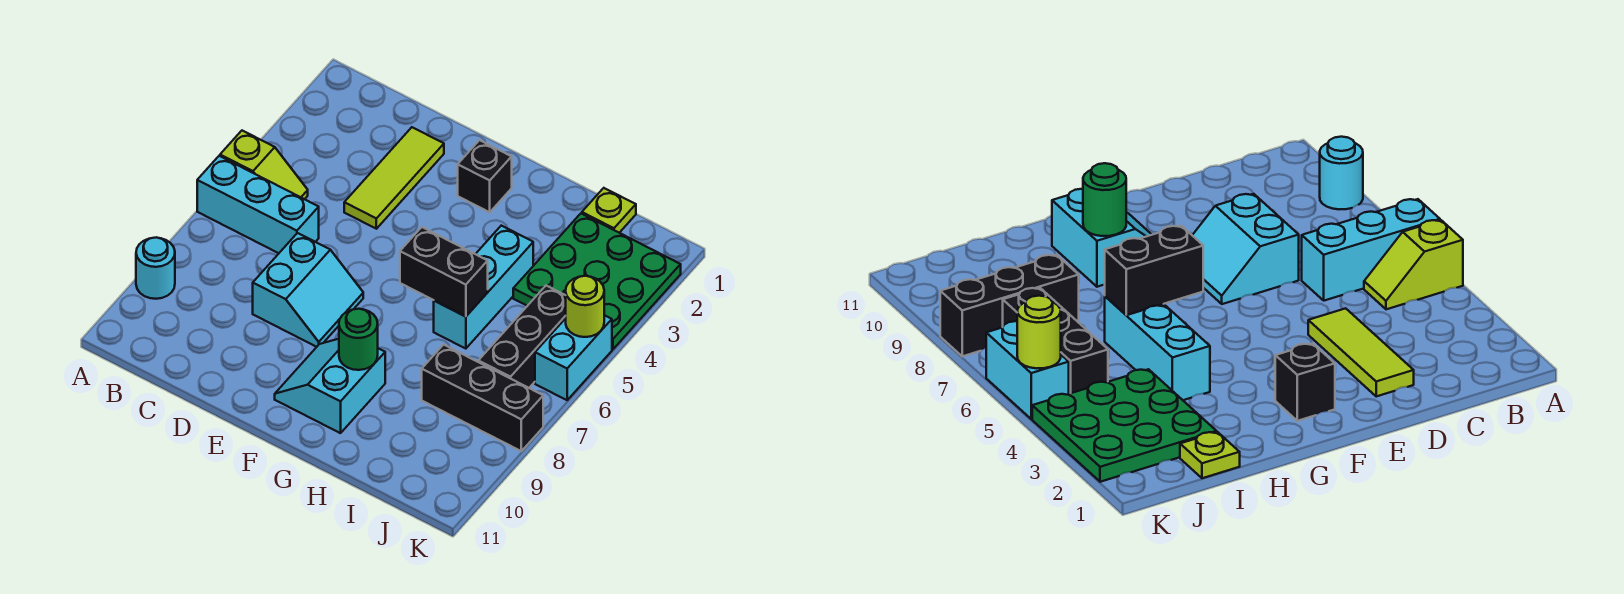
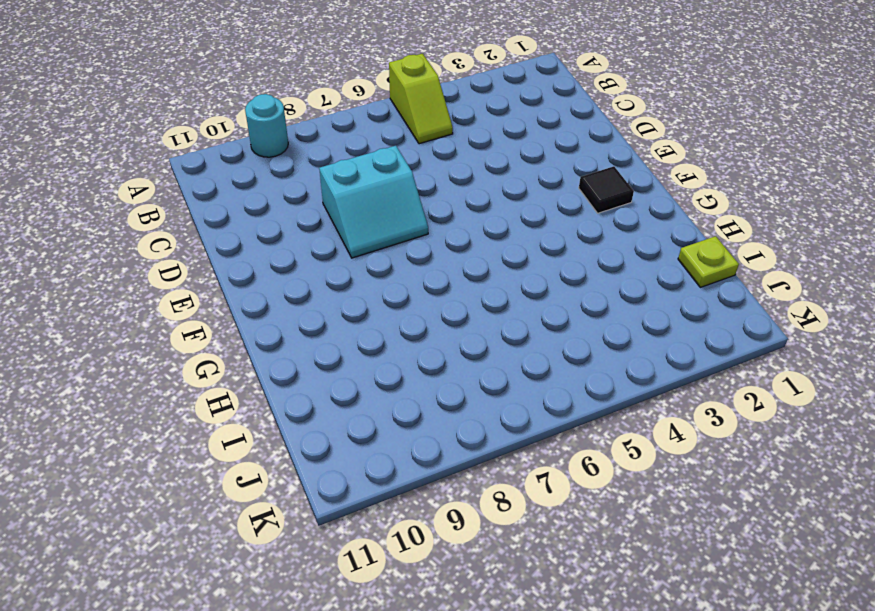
black 1x1 tile [579,166,634,213] -> black 1x1 brick [458,140,512,212]
none -> cyan 1x3 brick [197,156,319,253]
none -> lime 1x3 tile [344,127,444,229]
none -> cyan 2x2 slope [275,339,385,433]

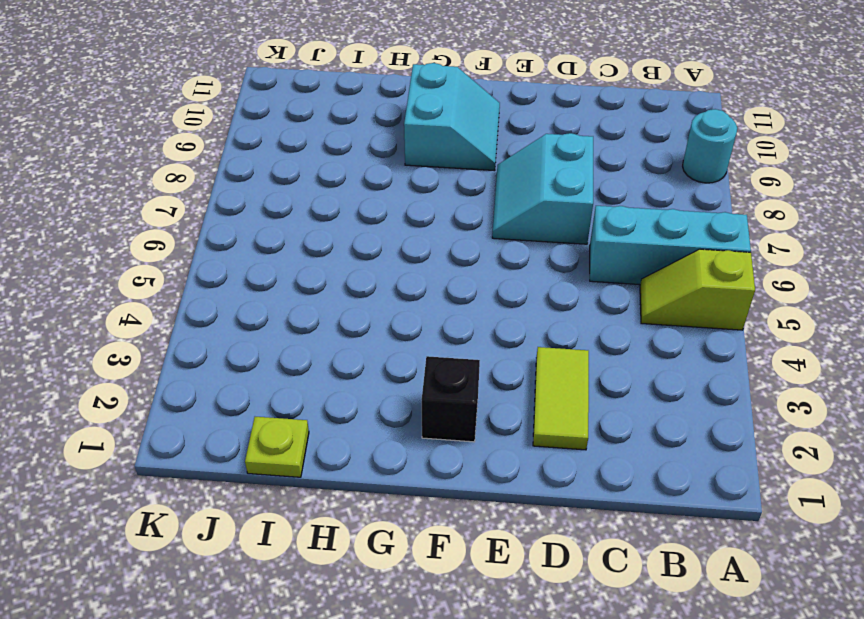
lime 1x2 tile [533,347,589,450] -> lime 1x3 tile [344,127,444,229]
none -> cyan 1x3 brick [434,226,533,349]
none -> green 3x3 plate [513,214,681,349]
none -> black 1x3 brick [422,345,543,451]

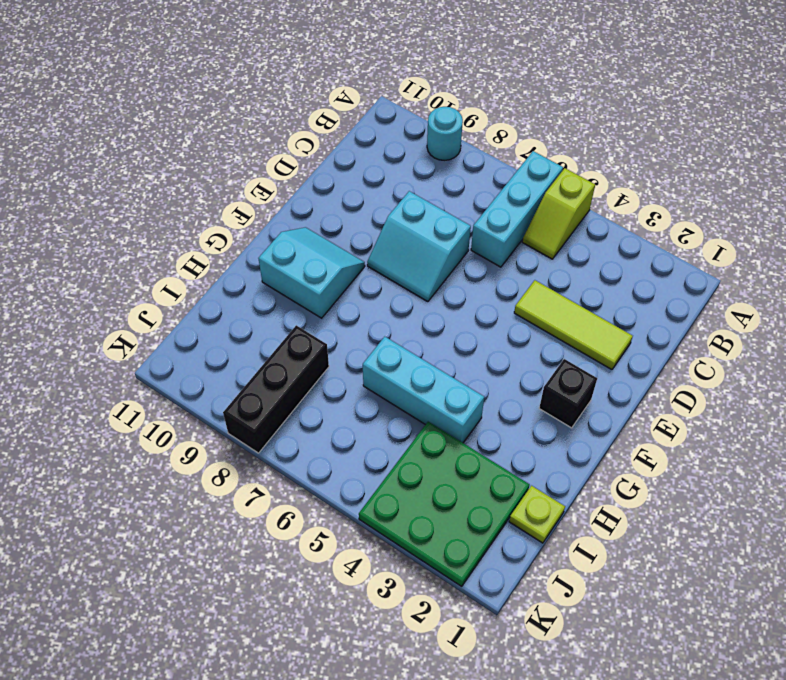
none -> black 1x3 brick [478,286,566,388]
none -> cyan 1x2 brick [535,315,612,400]
none -> black 1x2 brick [400,227,488,317]

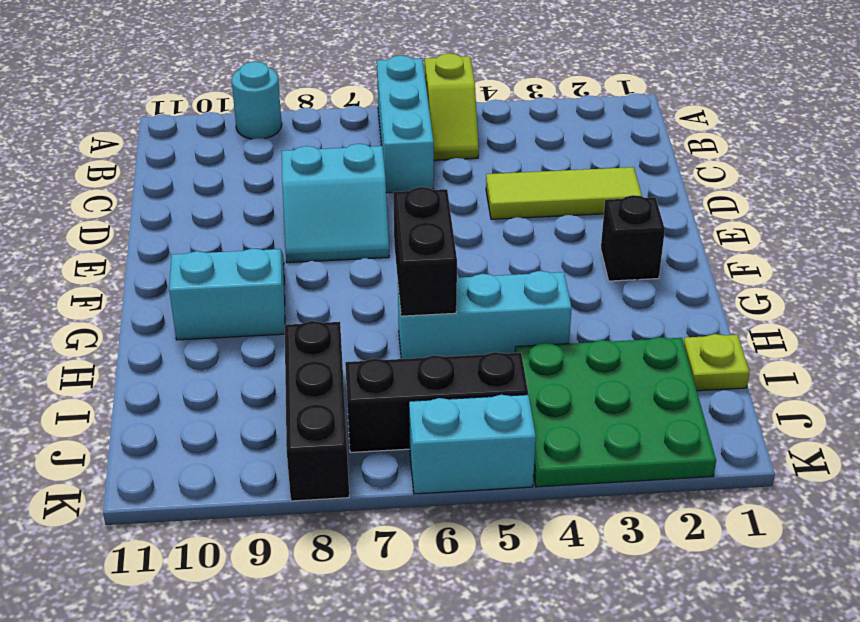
none -> green 1x1 round brick [339,309,378,370]
none -> lime 1x1 round brick [566,276,604,337]

